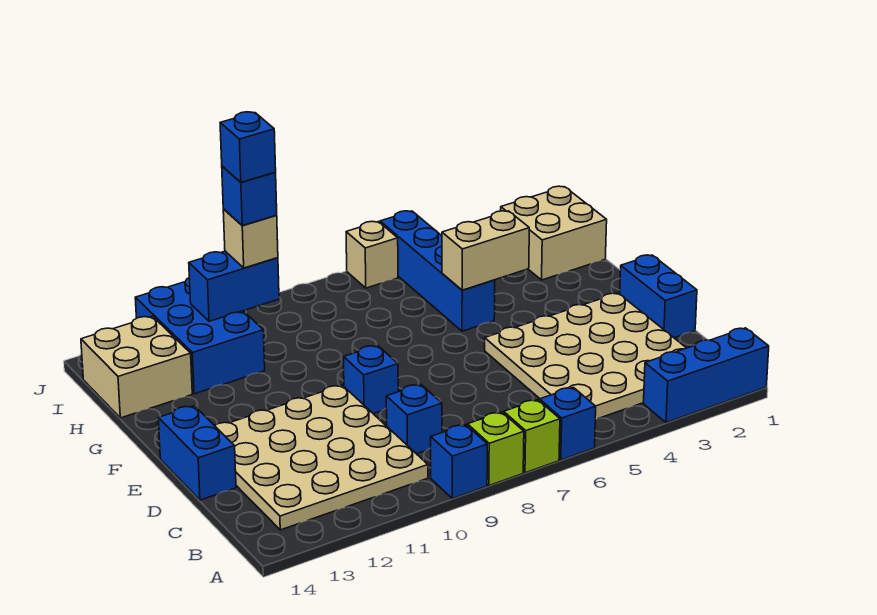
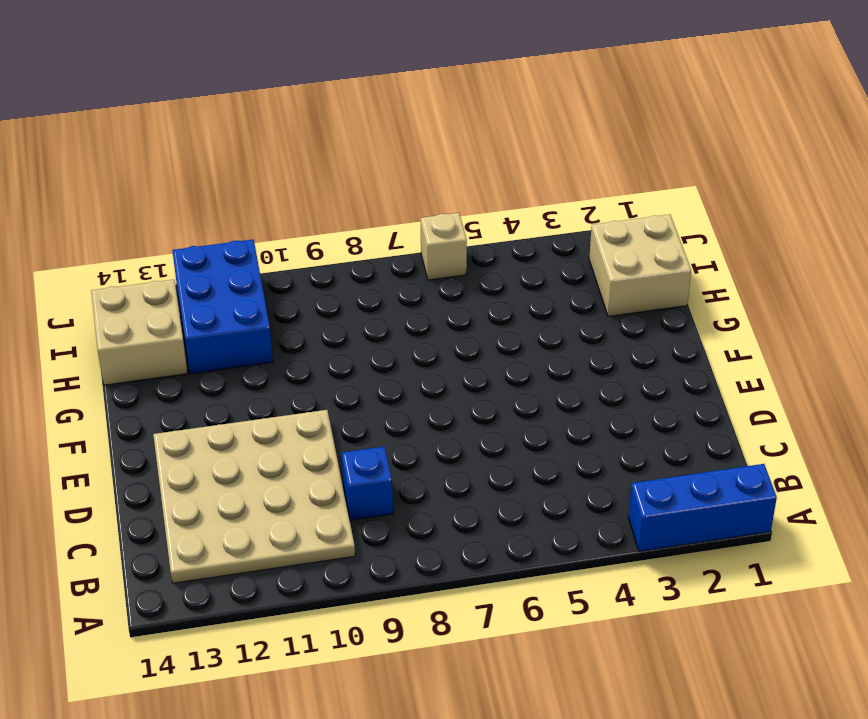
none -> blue 1x1 brick [540,387,596,460]
none -> lime 1x1 brick [504,400,560,473]
none -> lime 1x1 brick [467,412,524,485]

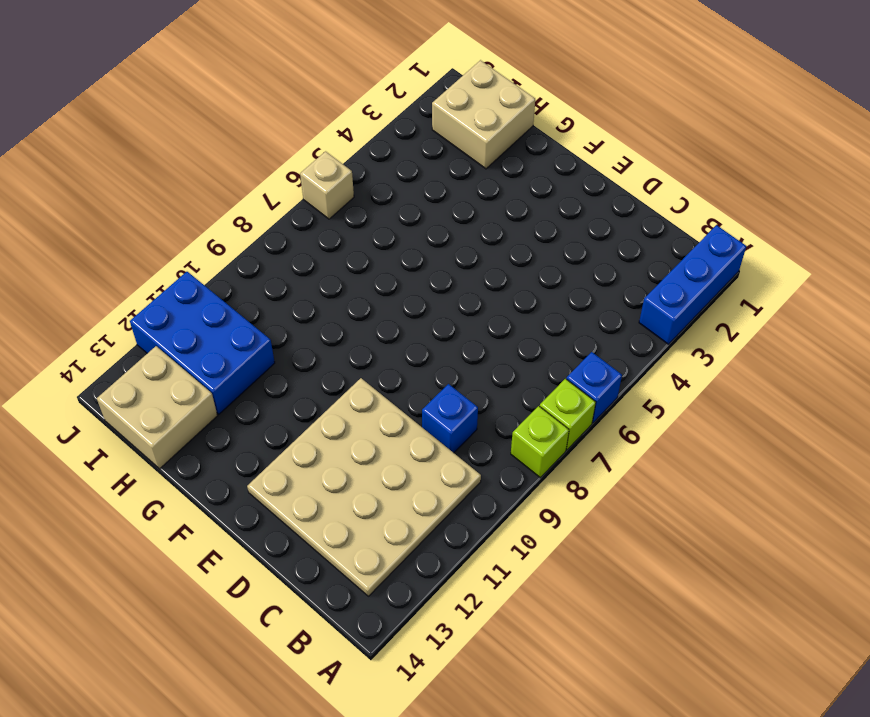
none -> blue 1x1 brick [431,425,487,499]
none -> tan 4x4 plate [485,293,686,419]
none -> blue 1x2 brick [620,255,697,338]

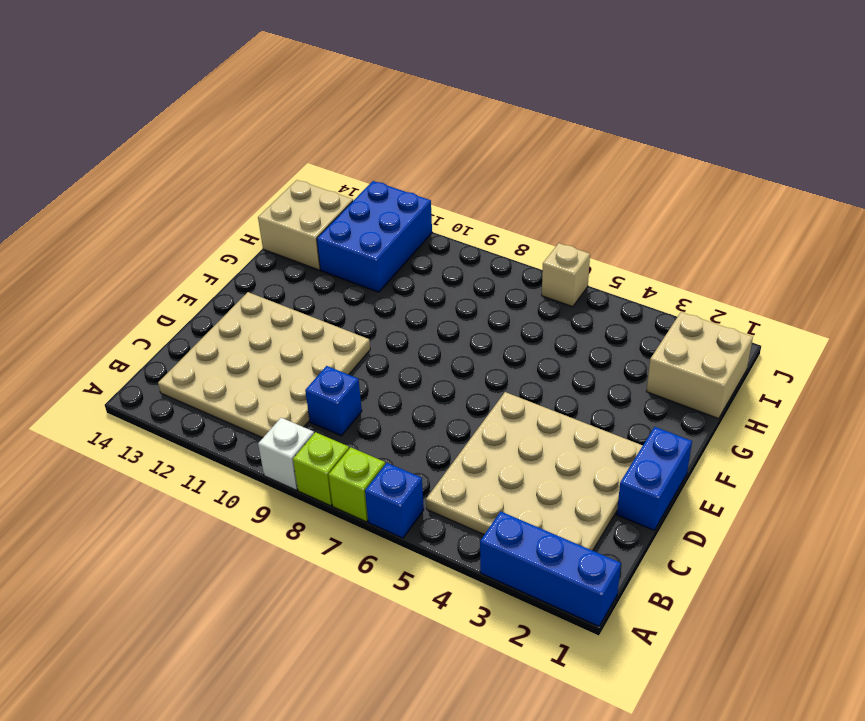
white 1x1 brick [258,418,314,490] -> blue 1x1 brick [431,425,487,499]
none -> blue 1x2 brick [158,406,236,500]
none -> blue 1x1 brick [344,345,398,414]
none -> blue 1x4 brick [380,211,495,331]

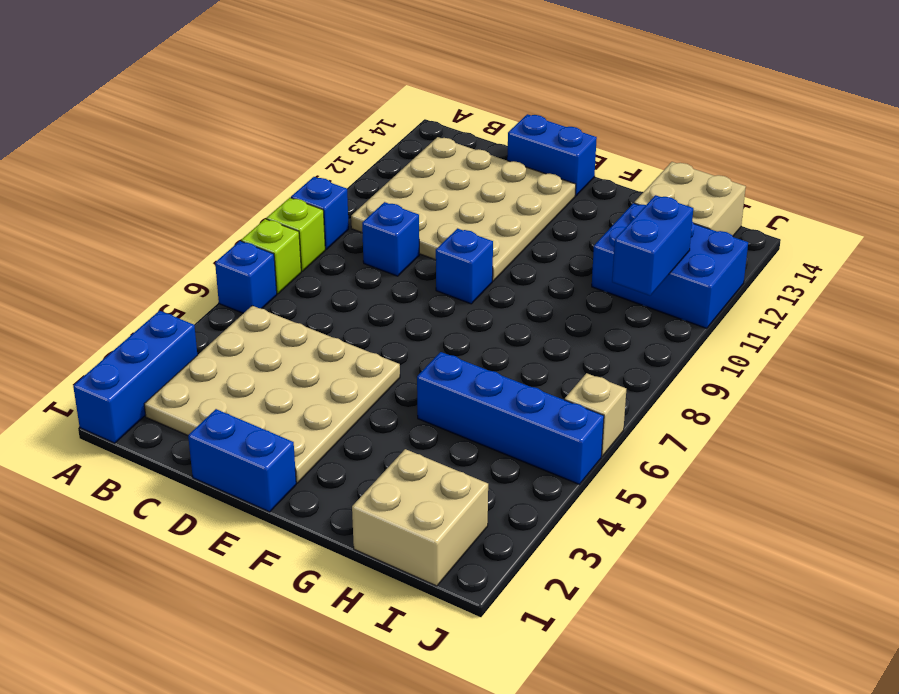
none -> tan 1x2 brick [442,211,529,290]
none -> tan 1x1 brick [223,209,278,268]
none -> blue 1x1 brick [222,166,277,226]

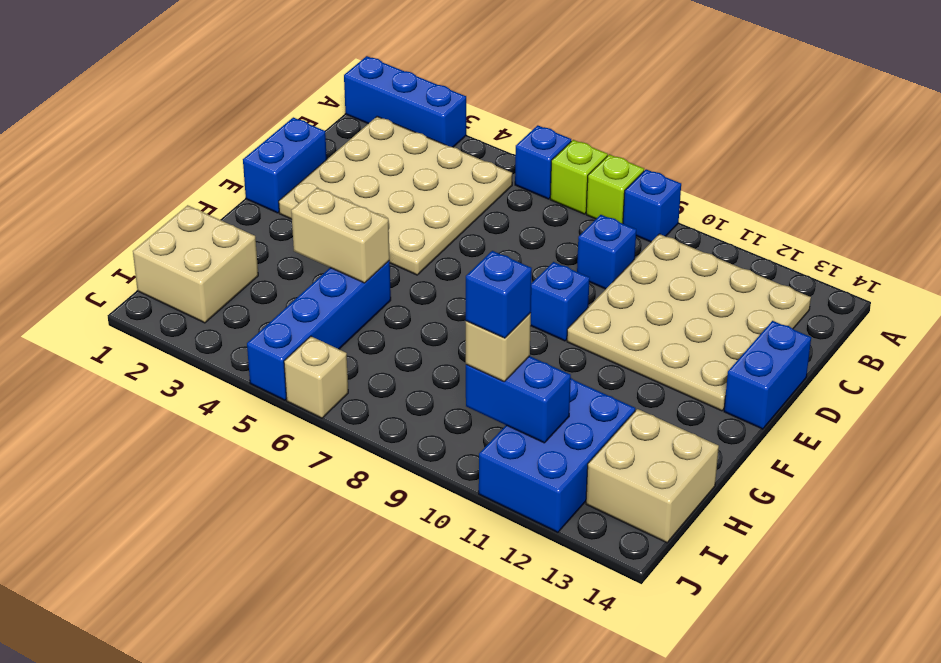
none -> blue 1x1 brick [220,112,276,182]

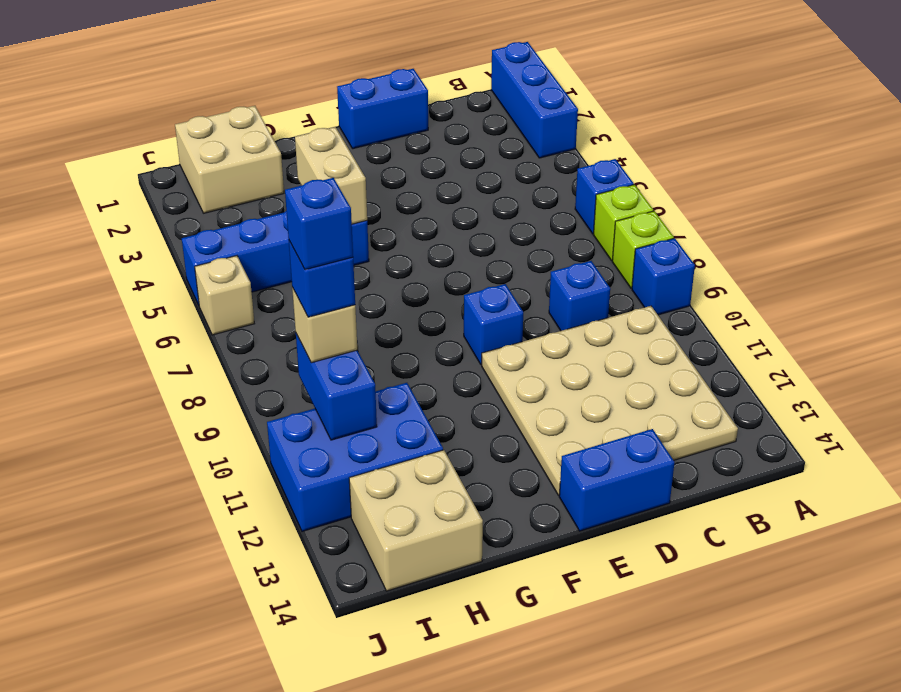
none -> tan 4x4 plate [485,293,686,419]

